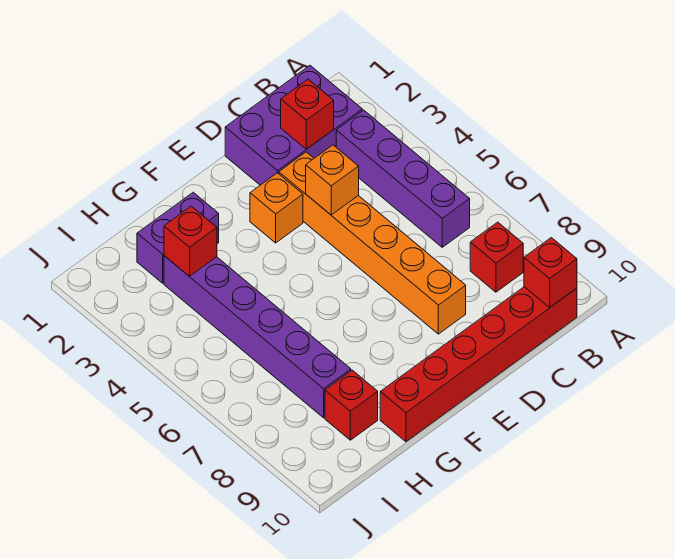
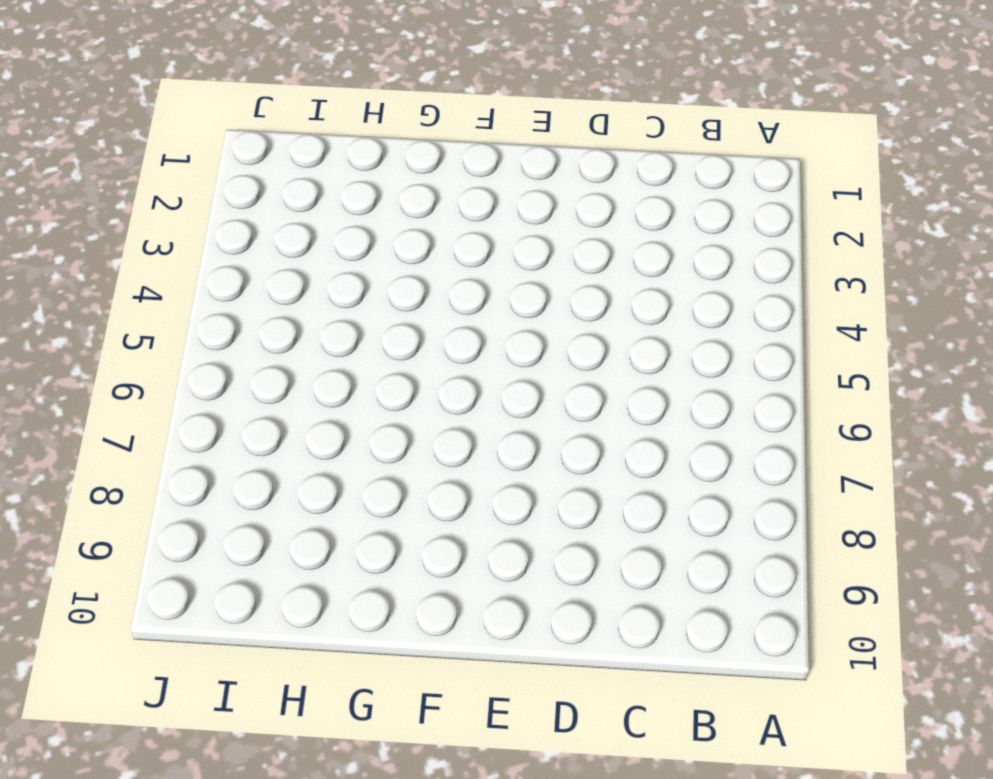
none -> purple 2x3 brick [225,66,362,185]
none -> purple 1x4 brick [336,110,470,247]
none -> red 1x1 brick [470,222,523,292]

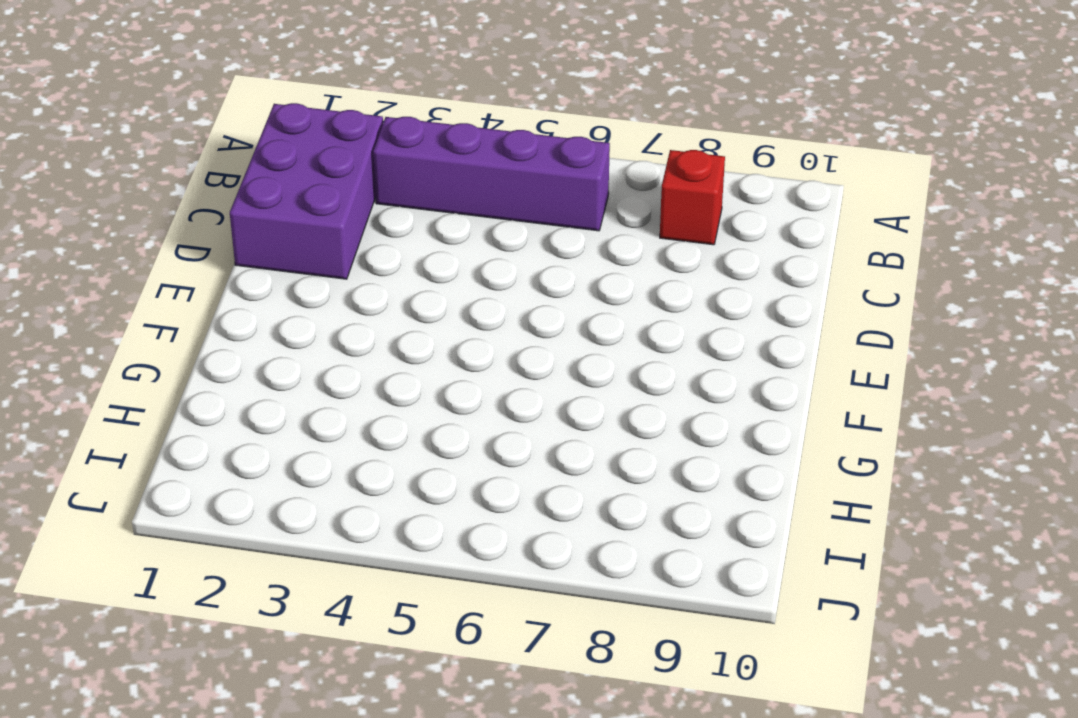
none -> red 1x6 brick [380,287,577,442]
none -> orange 1x6 brick [279,152,466,334]
none -> orange 1x1 brick [250,173,303,243]

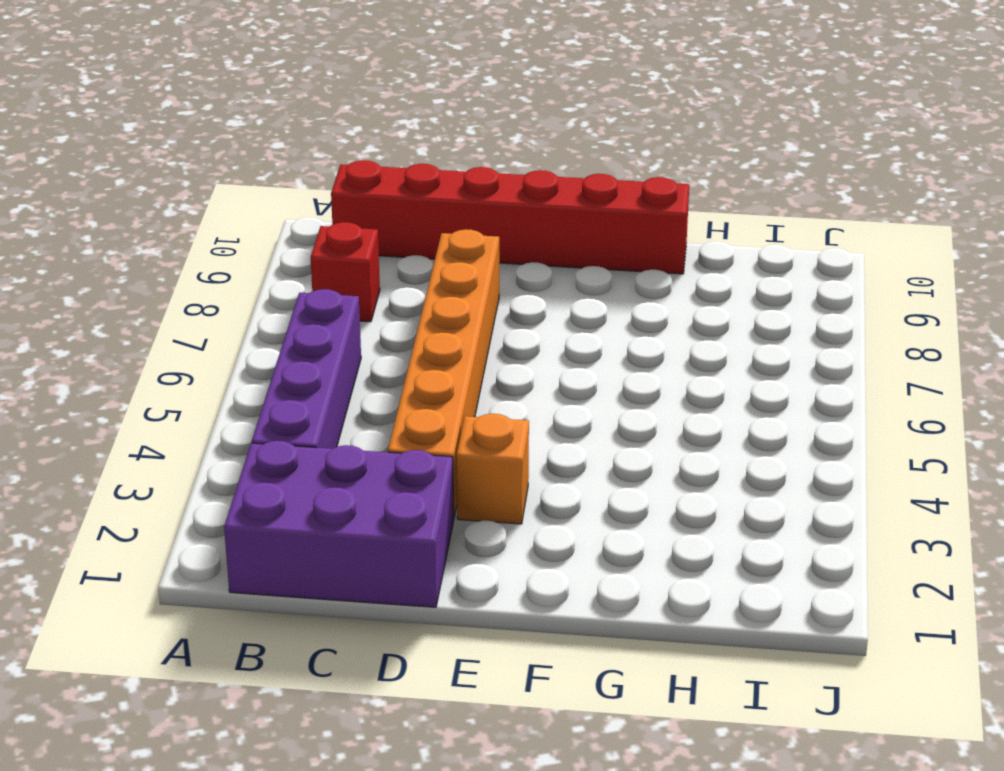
none -> purple 1x2 brick [137,192,219,283]
none -> purple 1x6 brick [164,256,351,418]
none -> red 1x1 brick [325,370,378,440]

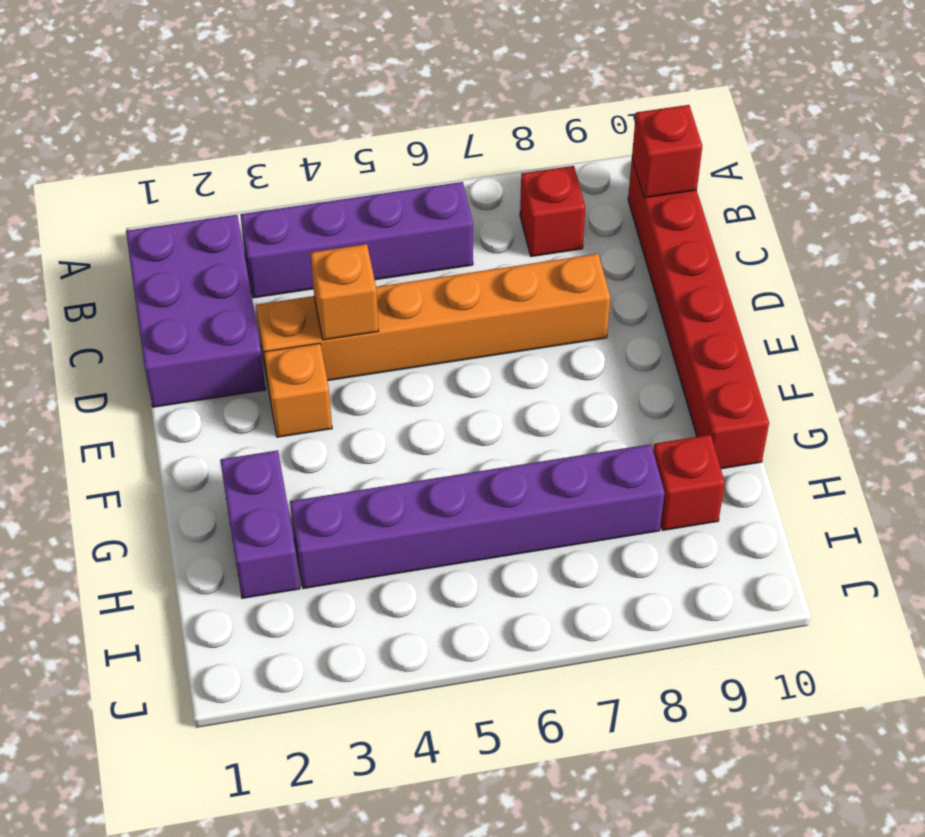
none -> red 1x1 brick [281,79,334,149]
none -> red 1x1 brick [164,206,217,277]

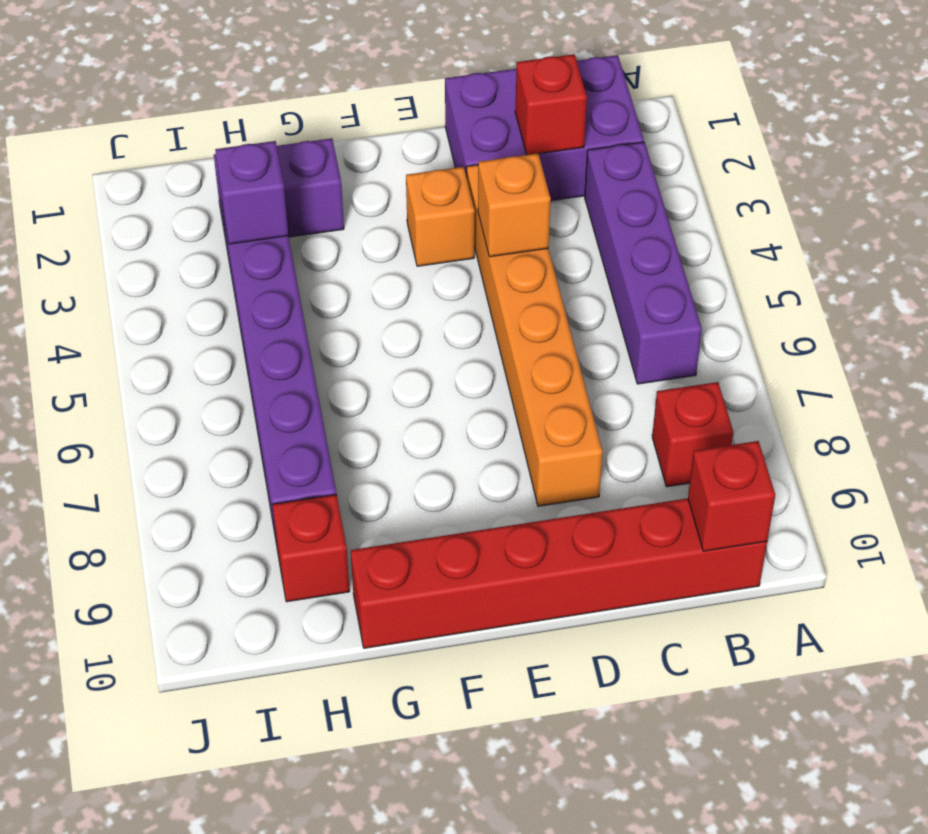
purple 1x1 brick [215,141,288,244] -> red 1x1 brick [164,206,217,277]

